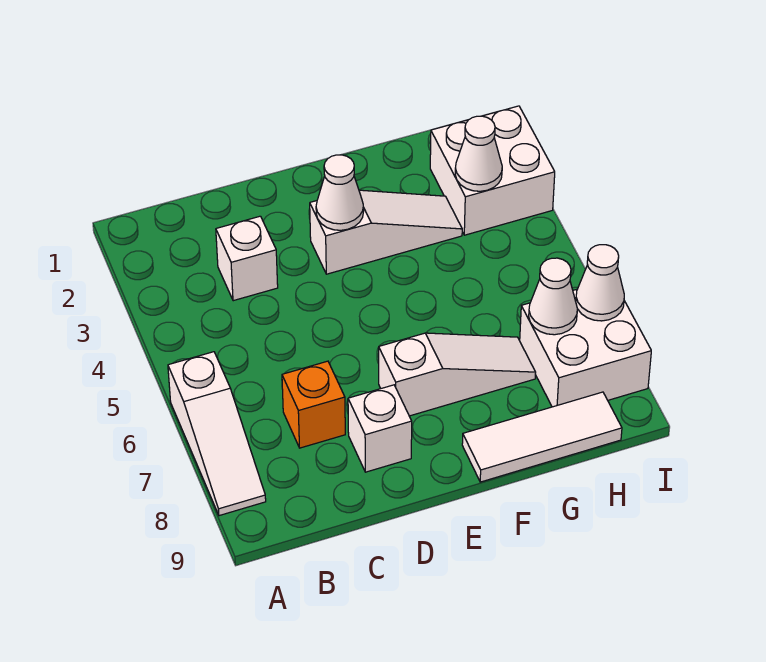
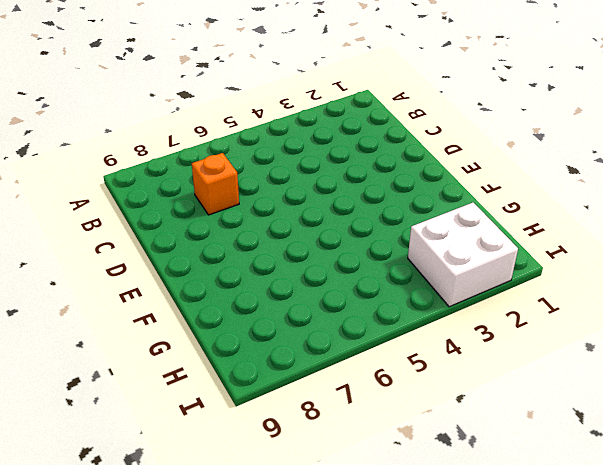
none -> white 1x3 slope [168,352,266,516]
none -> white 1x1 brick [216,216,278,301]
none -> white 1x1 brick [348,385,412,472]

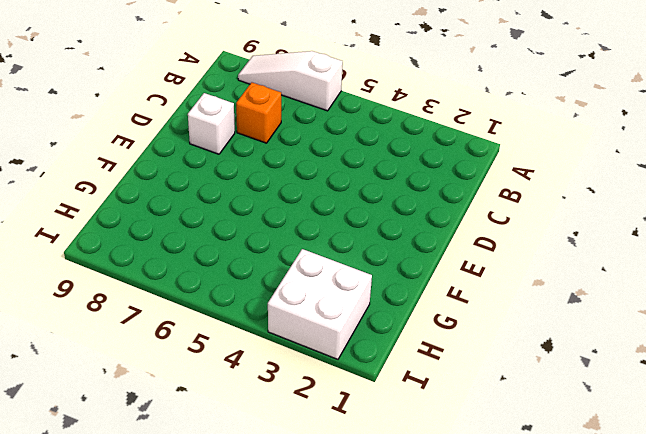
none -> white 1x1 brick [216,216,278,301]
none -> white 1x3 slope [310,190,462,274]
none -> white 1x3 slope [379,333,536,416]

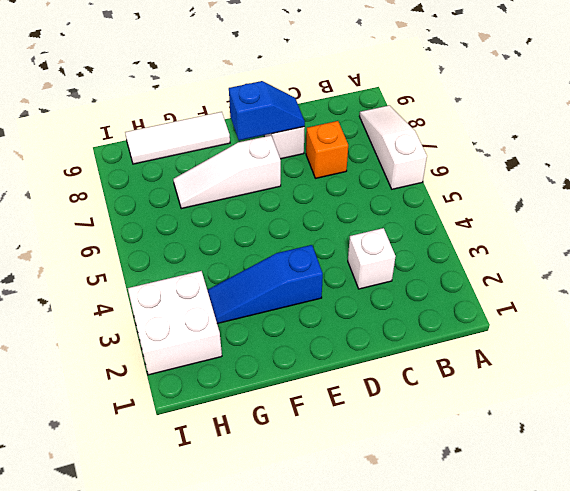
blue 1x2 slope [229,81,305,141] -> none
blue 1x3 slope [207,245,323,324] -> white 1x3 slope [310,190,462,274]
none -> white 2x2 brick [520,289,651,407]
none -> white 1x1 cone [316,155,364,230]
none -> white 1x1 cone [455,116,502,191]

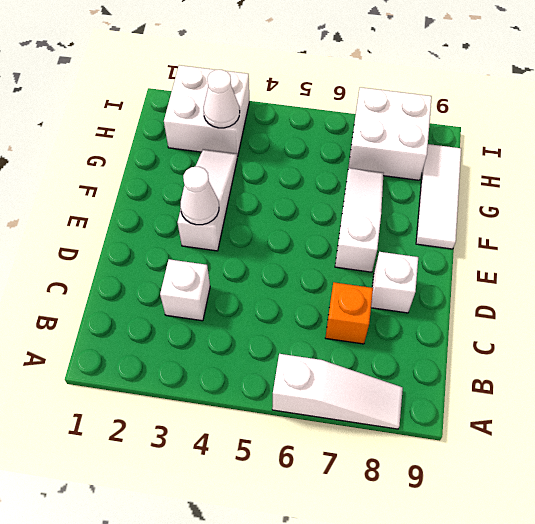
none -> white 1x1 cone [529,258,577,335]
none -> white 1x1 cone [576,245,624,321]

